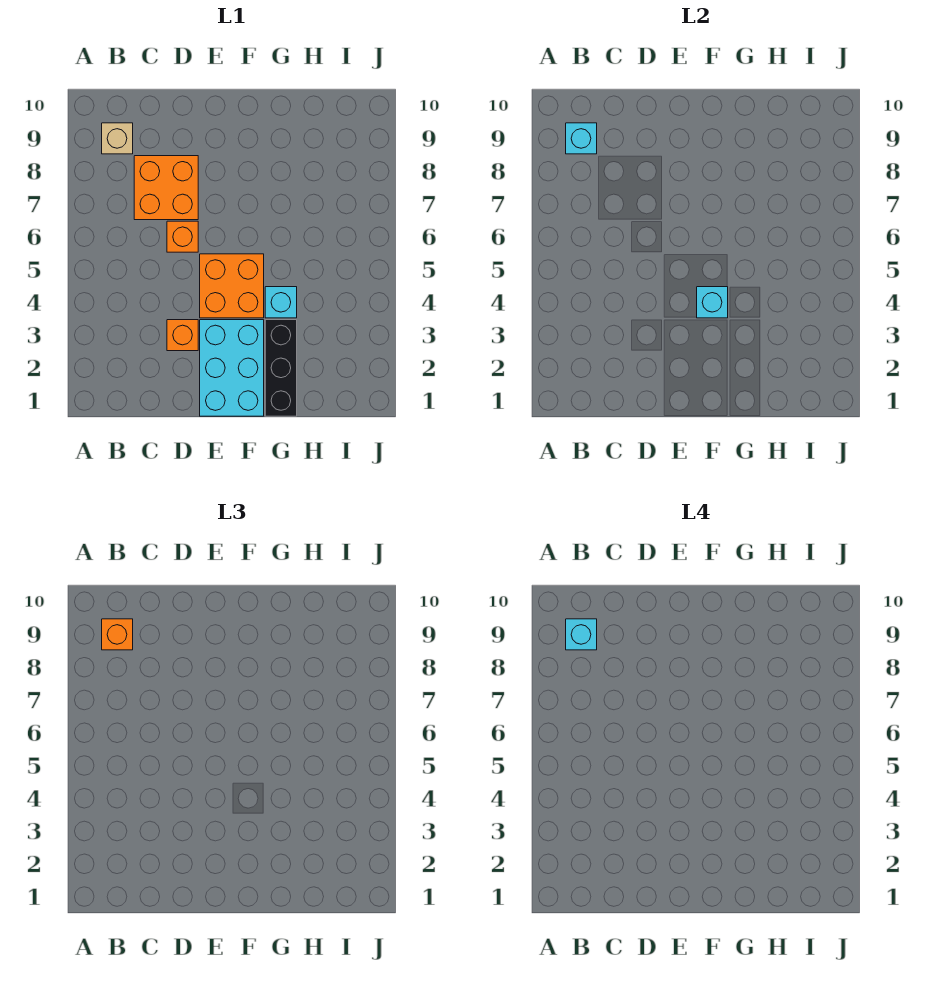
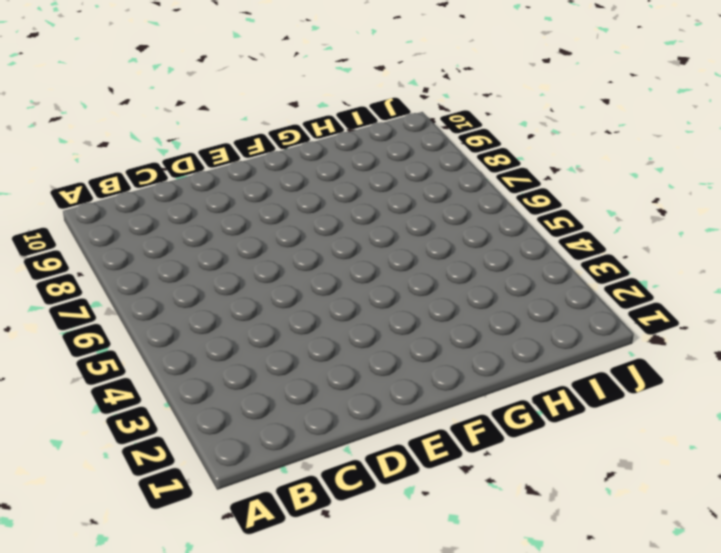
none -> tan 1x1 brick [102,123,133,154]
none -> orange 2x2 brick [134,156,198,220]
none -> orange 1x1 brick [167,320,198,351]

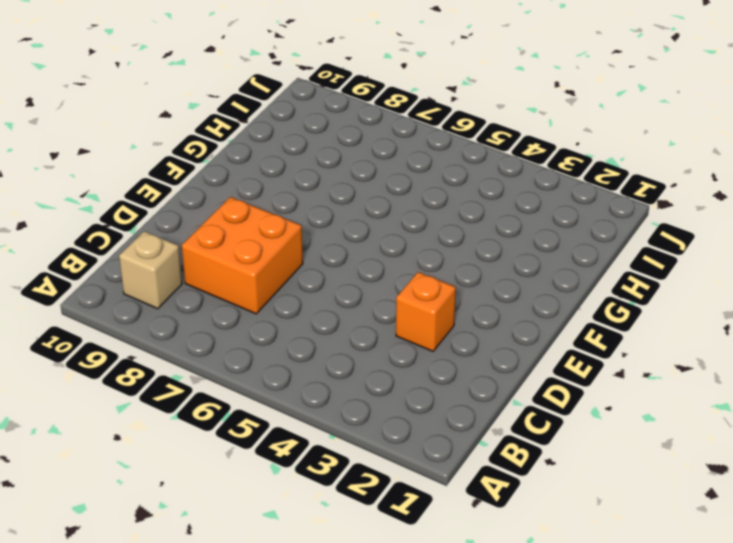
none -> orange 1x1 brick [167,221,198,252]
none -> cyan 2x3 brick [200,320,264,416]
none -> orange 2x2 brick [200,254,264,318]

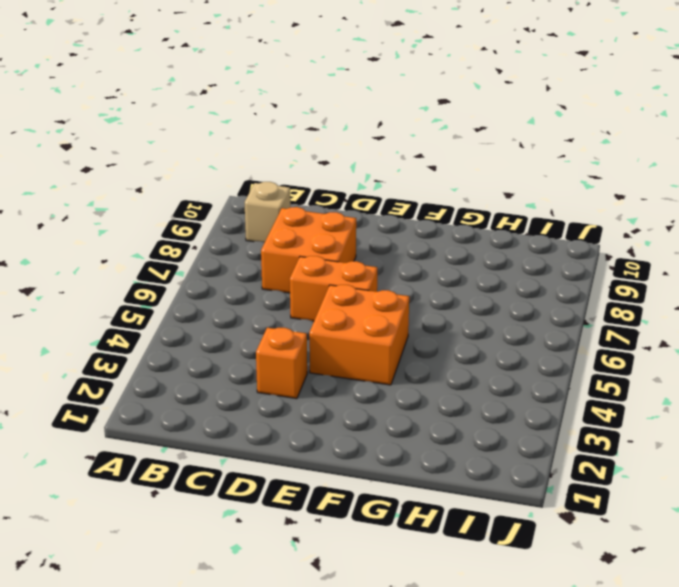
orange 1x2 brick [290,256,377,321] -> orange 1x1 brick [167,221,198,252]
none -> cyan 2x3 brick [200,320,264,416]
none -> black 1x3 brick [265,320,297,416]
none -> cyan 1x1 brick [265,287,297,318]

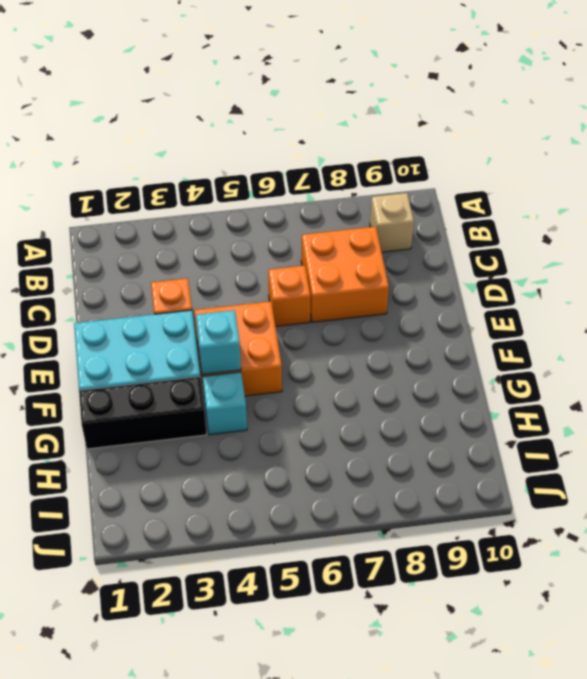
none -> cyan 1x1 brick [566,123,597,154]
none -> orange 1x1 brick [102,619,133,650]
none -> cyan 1x1 brick [566,619,597,650]

